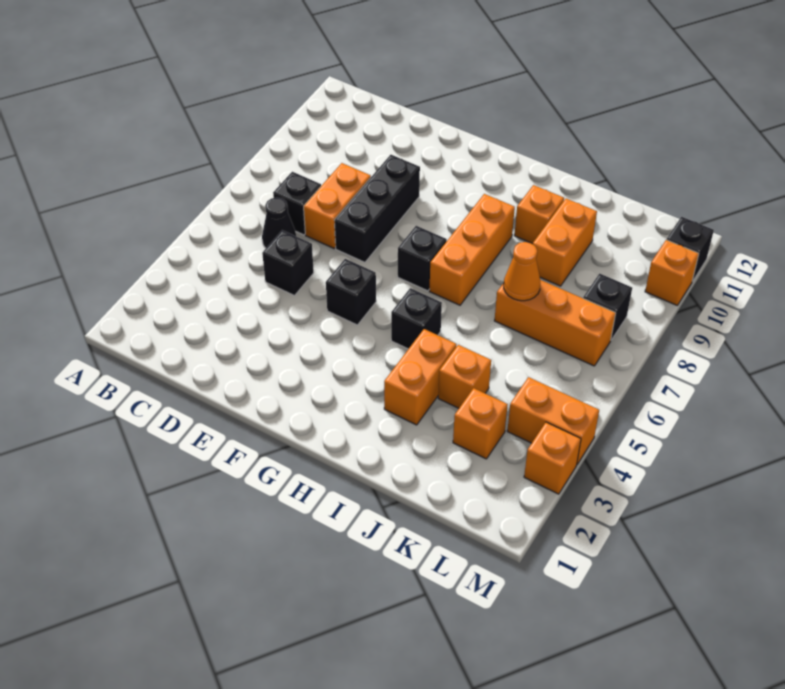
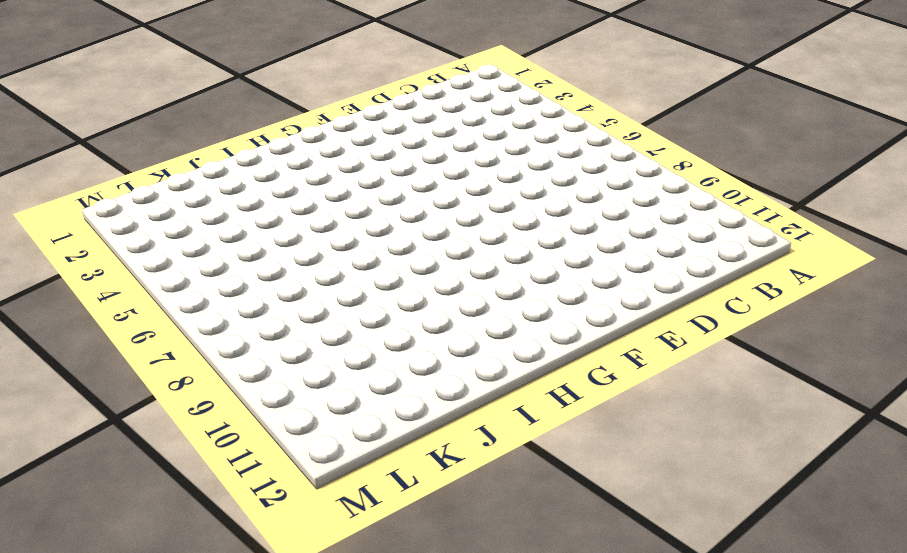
none -> black 1x1 cone [262,197,296,248]
none -> black 1x1 brick [273,172,321,235]
none -> black 1x1 brick [262,230,314,296]

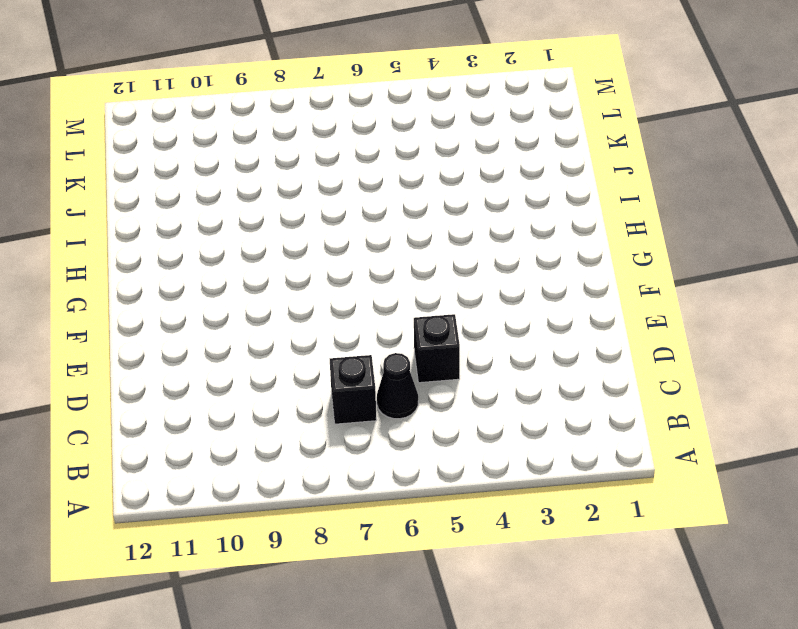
none -> orange 1x2 brick [304,163,371,248]
none -> black 1x3 brick [334,155,420,262]
none -> black 1x1 brick [326,259,376,325]

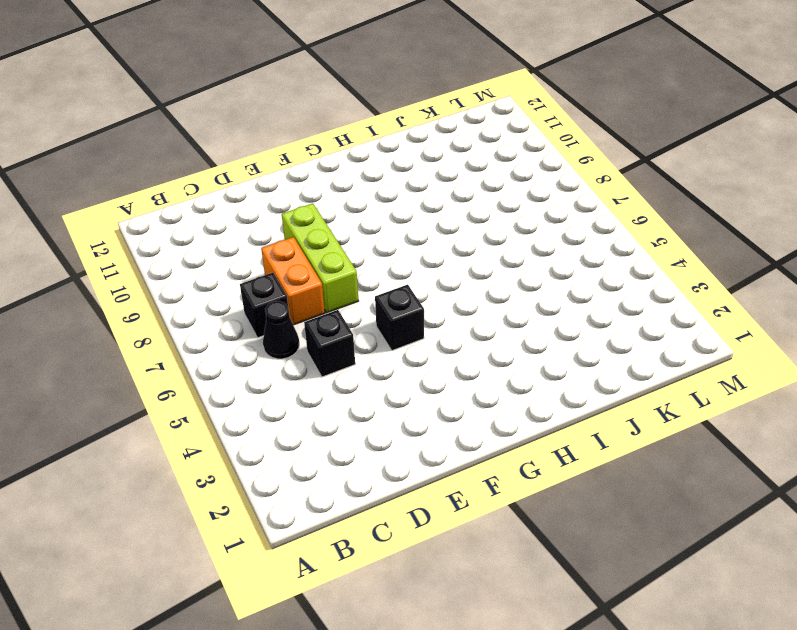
lime 1x3 brick [282,203,358,313] -> black 1x3 brick [334,155,420,262]
none -> black 1x1 brick [398,226,447,291]
none -> black 1x1 brick [391,288,442,349]
none -> orange 1x3 brick [429,194,515,305]

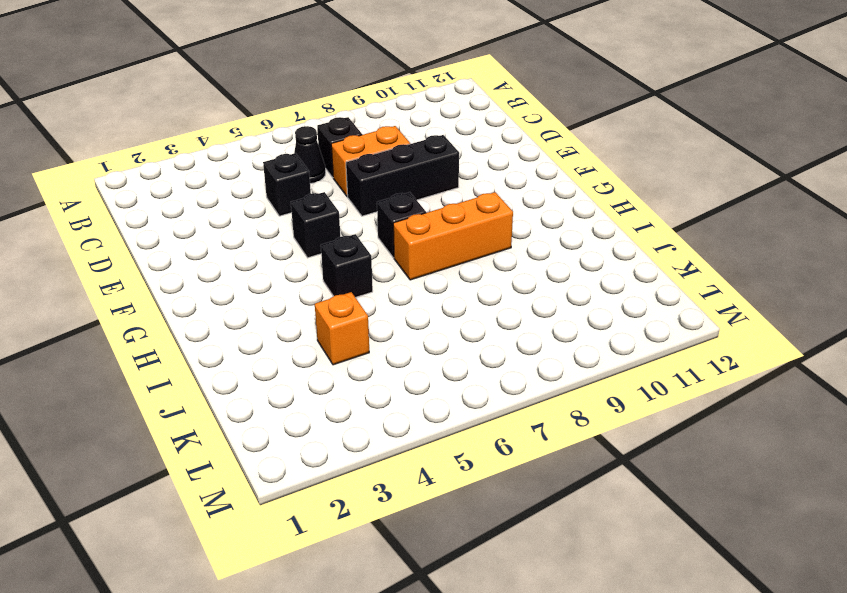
none -> orange 1x2 brick [384,329,456,425]
none -> orange 1x1 brick [514,185,564,244]
none -> orange 1x3 brick [495,280,616,366]

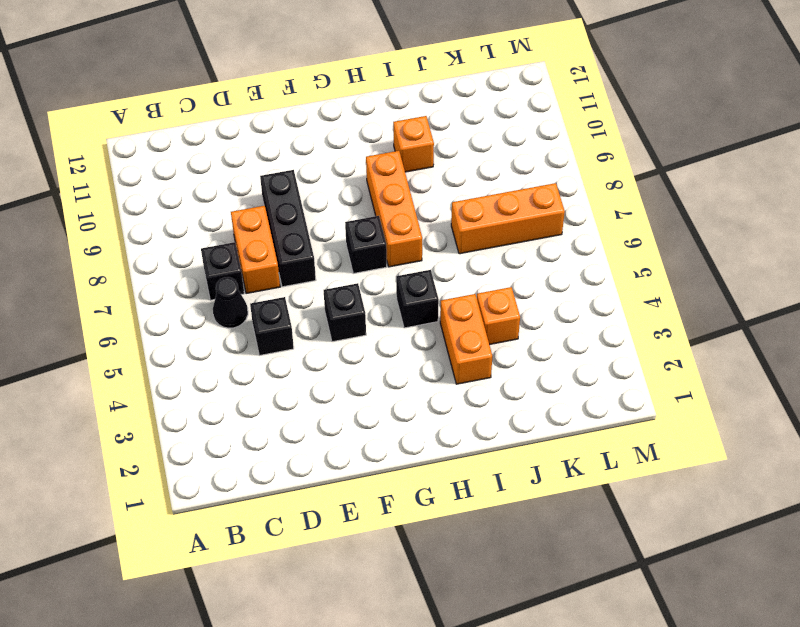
none -> orange 1x2 brick [533,199,597,286]
none -> orange 1x1 brick [453,388,508,459]
none -> orange 1x2 brick [507,377,599,464]

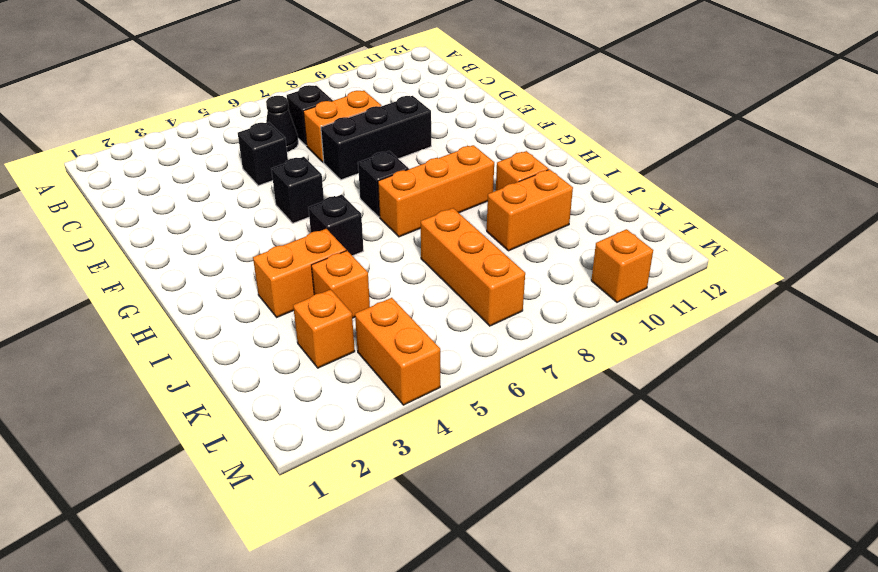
none -> black 1x1 brick [583,274,632,340]
none -> orange 1x1 brick [524,422,581,494]
none -> black 1x1 brick [667,217,714,281]

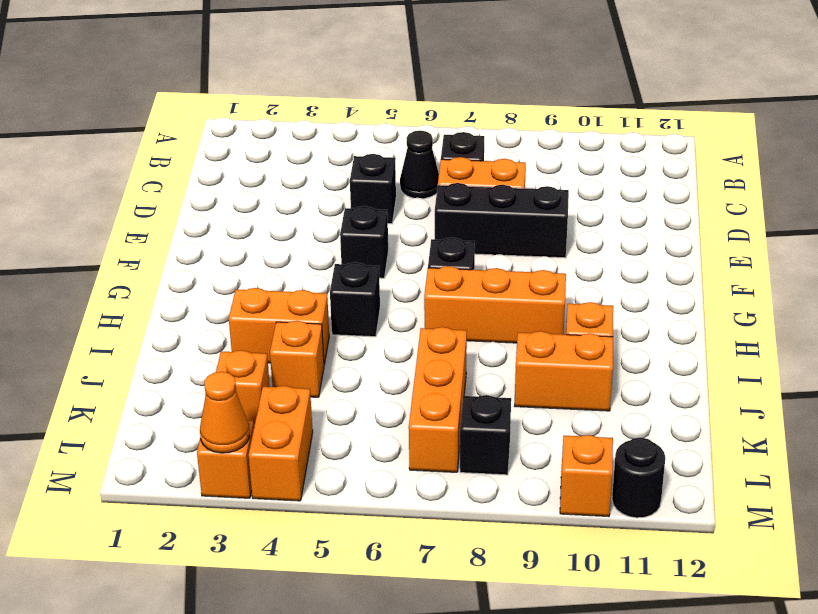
orange 1x1 cone [200,372,250,453] -> orange 1x1 cone moved to [504,242,540,301]
black 1x1 round brick [612,438,665,518] -> black 1x1 brick [667,217,714,281]

